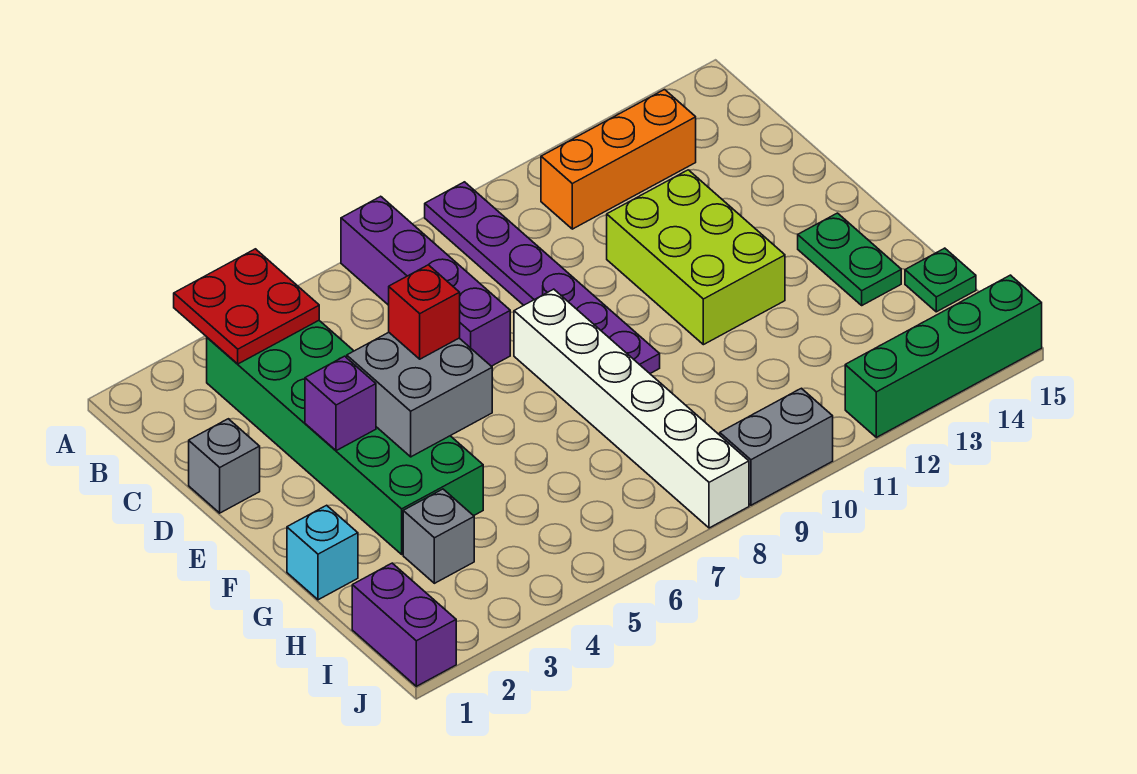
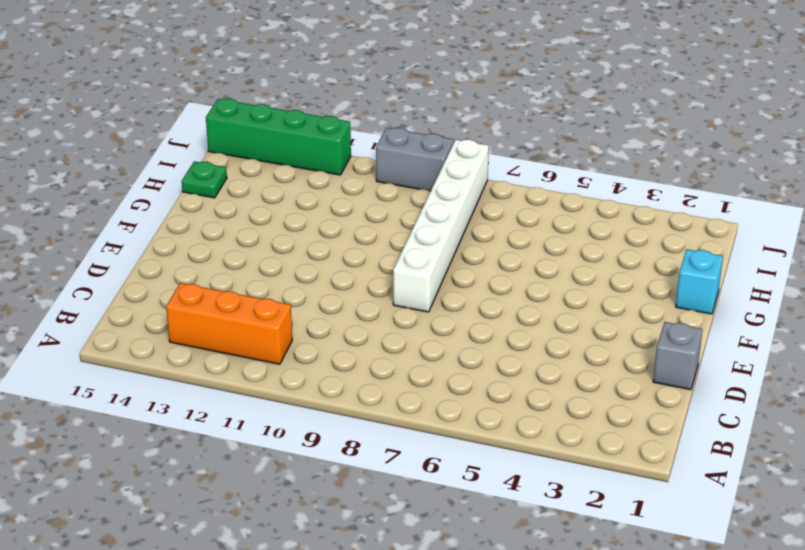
none -> purple 1x4 brick [341,196,510,366]
none -> purple 1x6 plate [425,182,660,373]
none -> green 2x6 brick [207,321,483,554]

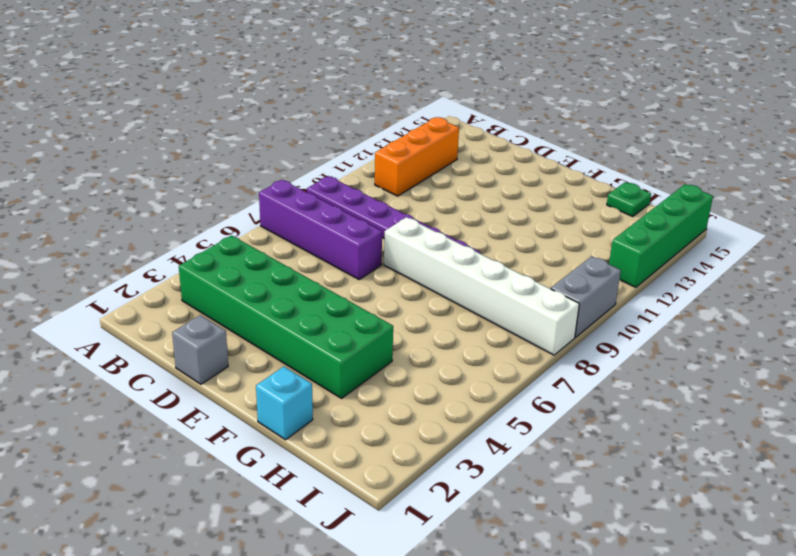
none -> lime 2x3 brick [607,170,785,345]
none -> green 1x2 plate [798,213,901,305]
none -> grey 1x1 brick [403,489,474,583]

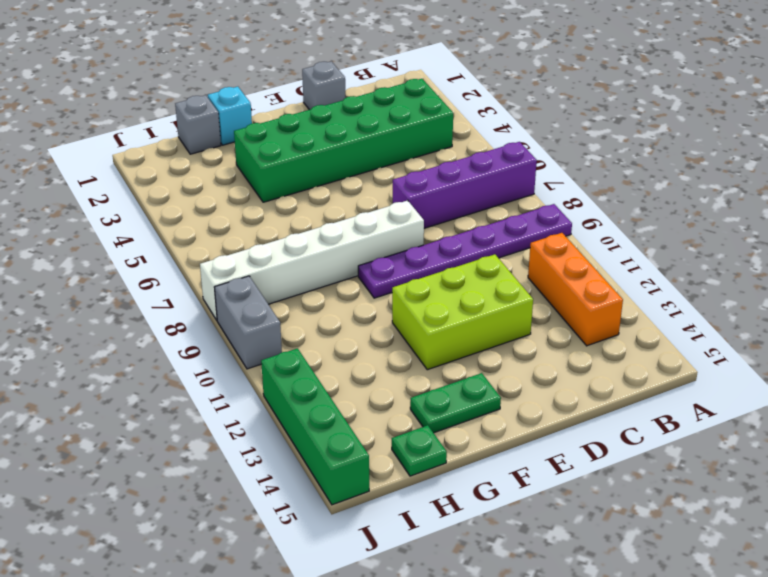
grey 1x1 brick [175,95,221,154] -> grey 1x1 brick moved to [403,489,474,583]
none -> purple 1x2 brick [352,563,456,686]
none -> red 2x2 plate [174,249,319,364]
none -> purple 1x1 brick [305,356,376,451]

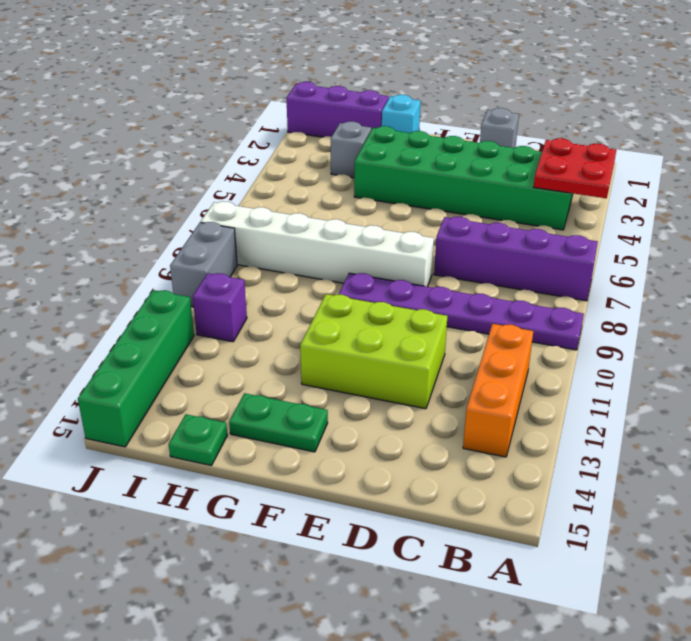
purple 1x3 brick [286,82,388,137] -> purple 1x2 brick [352,563,456,686]
purple 1x1 brick [193,273,247,342] -> purple 1x1 brick moved to [305,356,376,451]
none -> grey 2x2 brick [347,332,492,457]
none -> red 1x1 brick [389,265,460,359]

